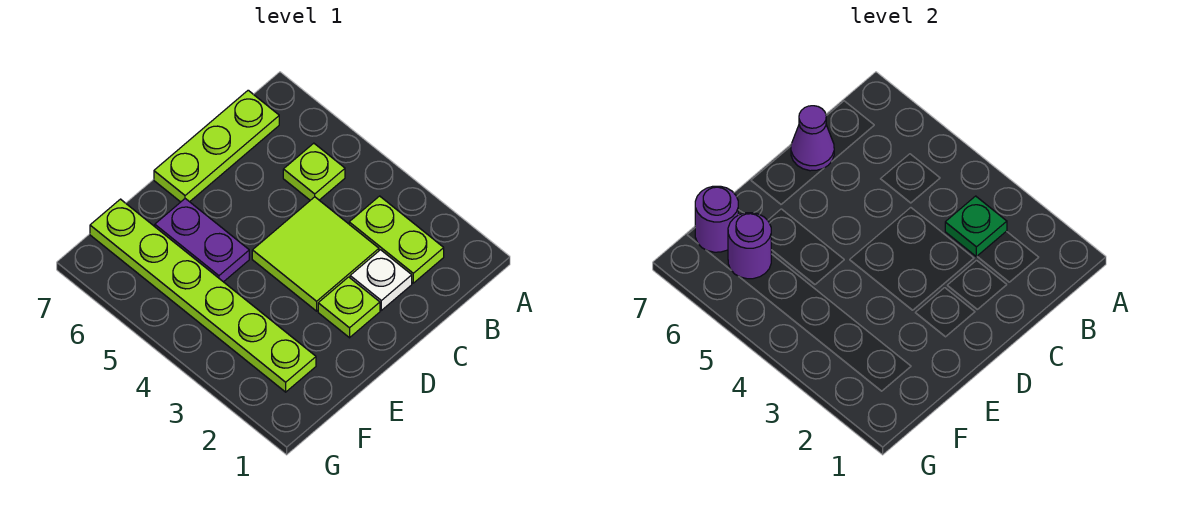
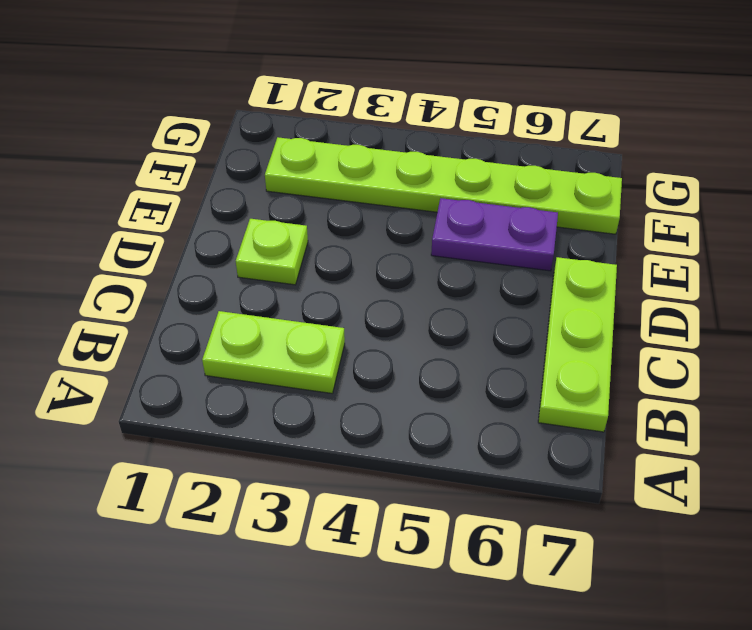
none -> lime 1x1 plate [283,143,345,200]
none -> white 1x1 plate [350,250,412,310]
none -> lime 2x2 tile [252,197,379,311]

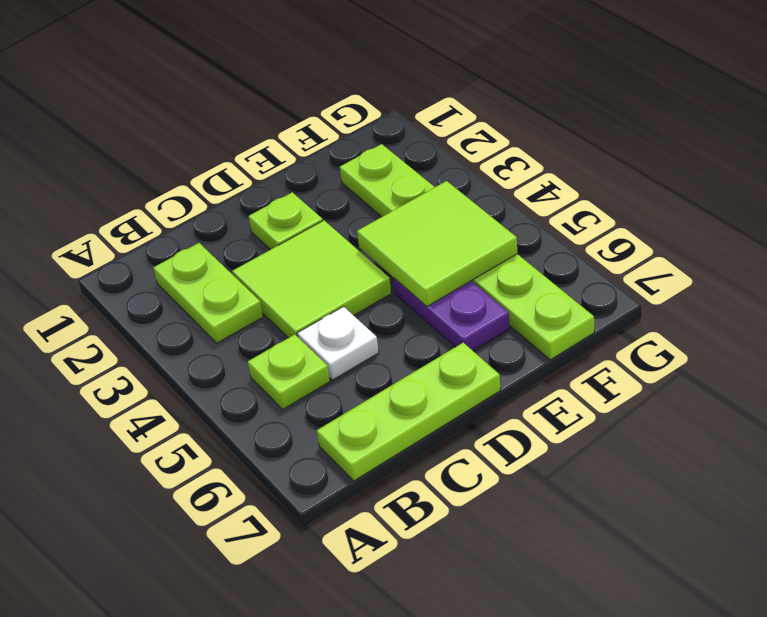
white 1x1 plate [297,307,379,380] -> white 1x1 plate moved to [350,250,412,310]
lime 2x2 tile [357,181,518,306] -> none
none -> green 1x1 plate [945,196,1007,257]
none -> purple 1x1 cone [791,106,834,171]
none -> purple 1x1 round brick [728,213,771,279]

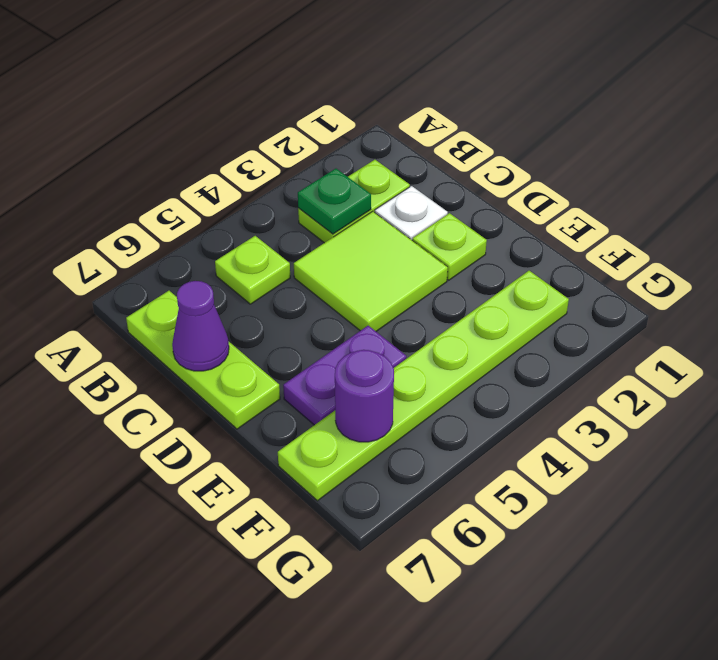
none -> purple 1x1 round brick [695,186,738,252]

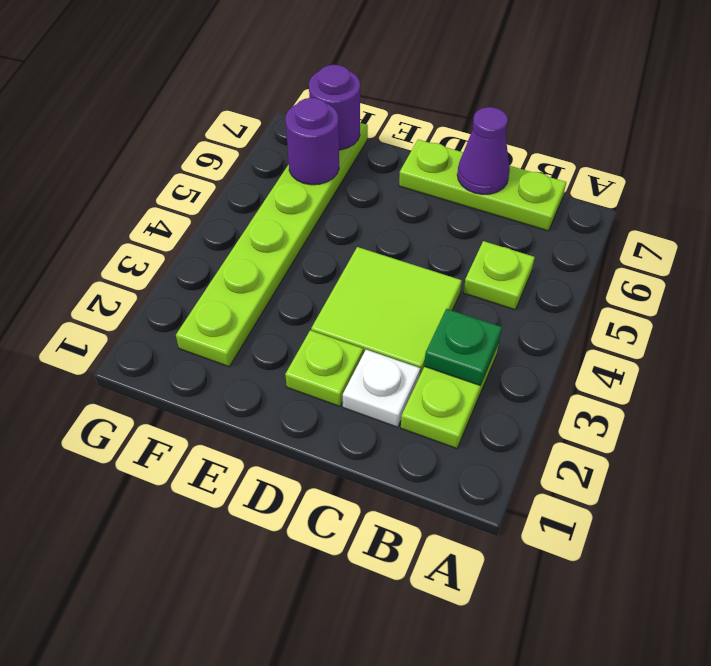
none -> purple 1x2 plate [155,199,249,282]

